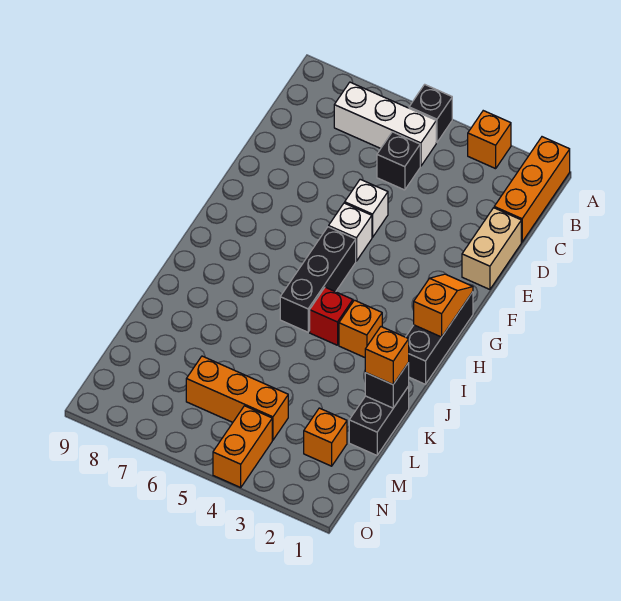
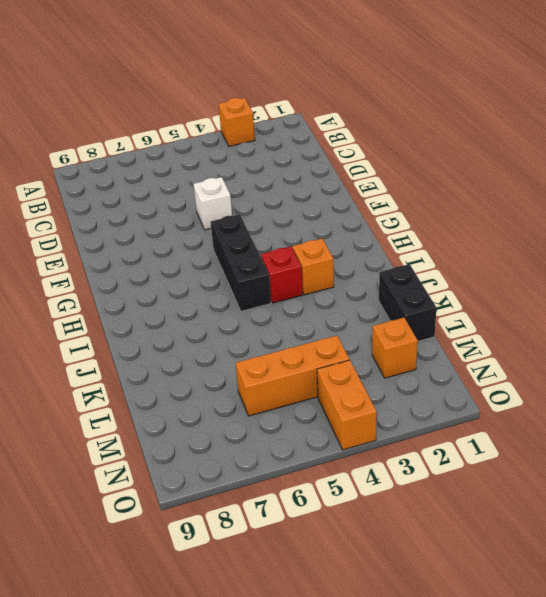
none -> orange 1x3 brick [494,137,570,242]
none -> black 1x1 brick [409,84,452,142]
none -> white 1x3 brick [334,82,436,166]

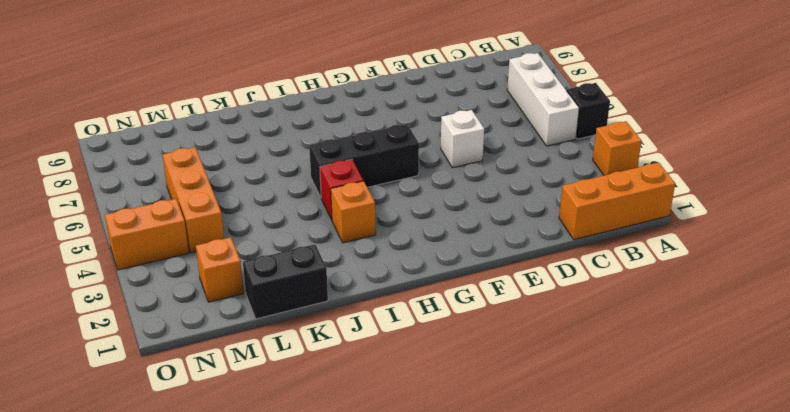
none -> black 1x1 brick [377,132,420,190]
none -> tan 1x2 brick [462,208,521,289]
none -> white 1x1 brick [329,203,372,261]

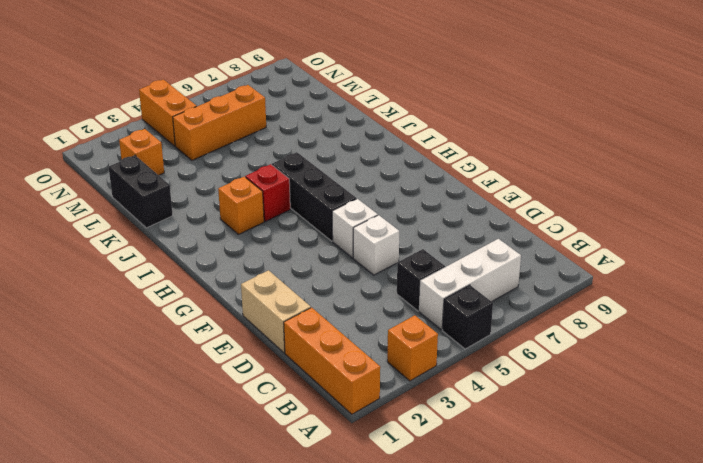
none -> black 1x3 brick [406,292,473,384]
none -> orange 1x2 slope [414,274,473,337]
none -> black 1x1 brick [365,363,409,408]

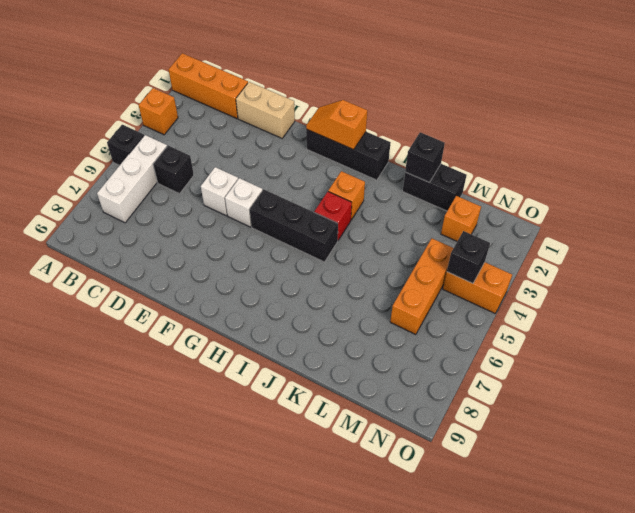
black 1x1 brick [447,231,490,283] -> none
none -> orange 1x1 brick [365,327,409,384]

